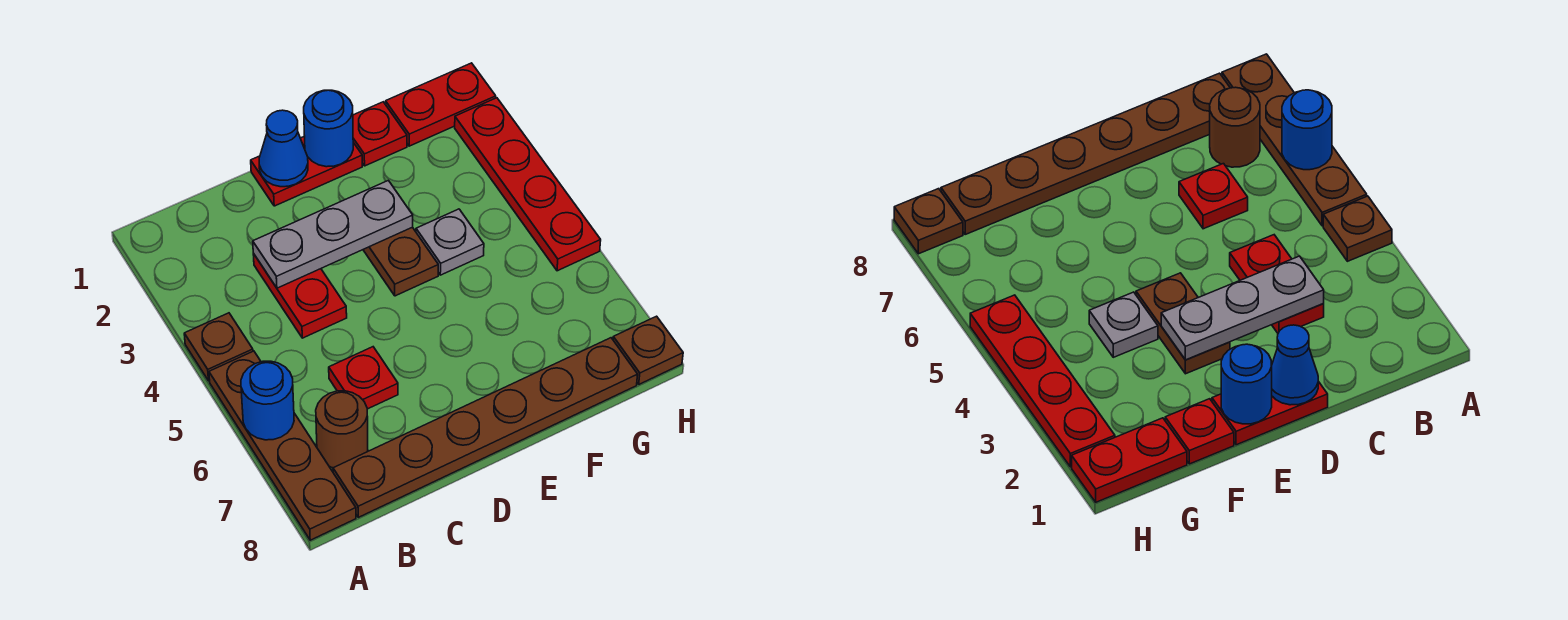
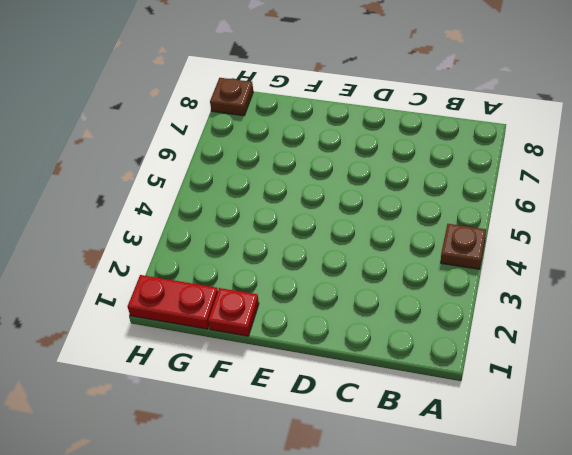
none -> brown 1x4 plate [209,351,356,540]
none -> brown 1x1 round brick [316,391,368,468]
none -> brown 1x6 plate [333,338,638,517]

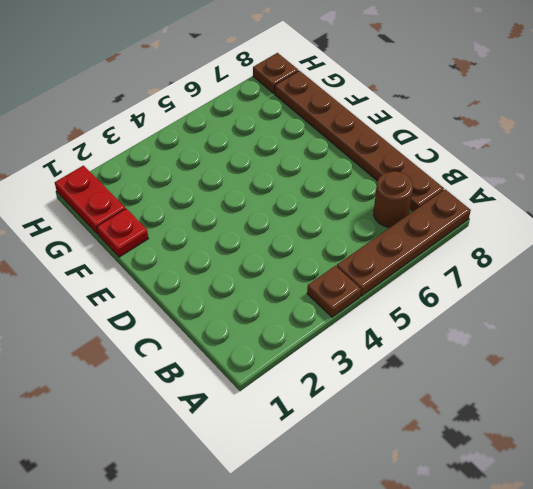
none -> red 1x2 plate [253,254,347,338]
none -> red 1x1 plate [329,347,398,409]
none -> red 1x2 plate [251,136,362,206]

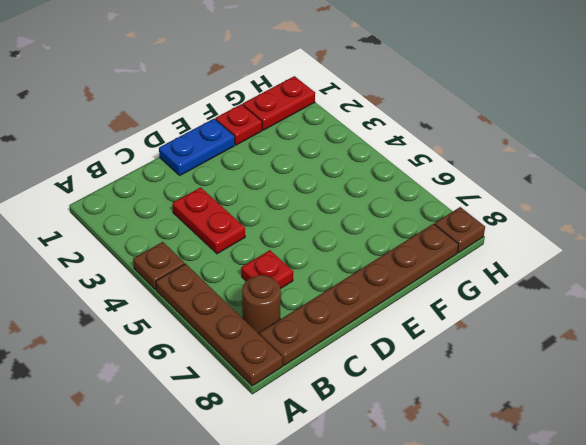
blue 1x2 plate [159,119,235,175] -> red 1x2 plate [251,136,362,206]
none -> brown 1x2 plate [363,227,438,296]
none -> grey 1x1 plate [416,209,484,275]
none -> red 1x4 plate [455,98,601,271]

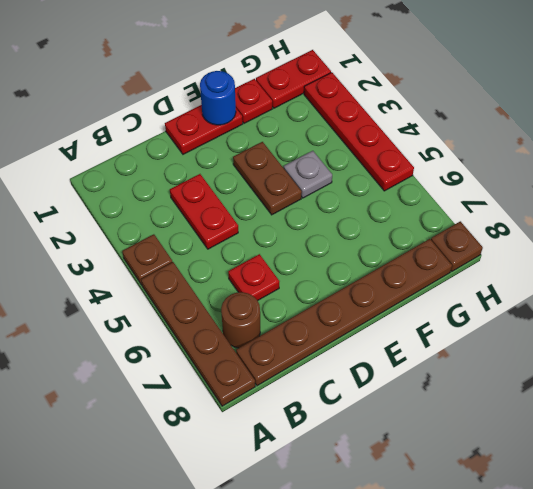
none -> blue 1x1 round brick [241,361,294,440]
none -> grey 1x3 plate [253,180,413,288]
none -> blue 1x1 cone [259,110,308,187]

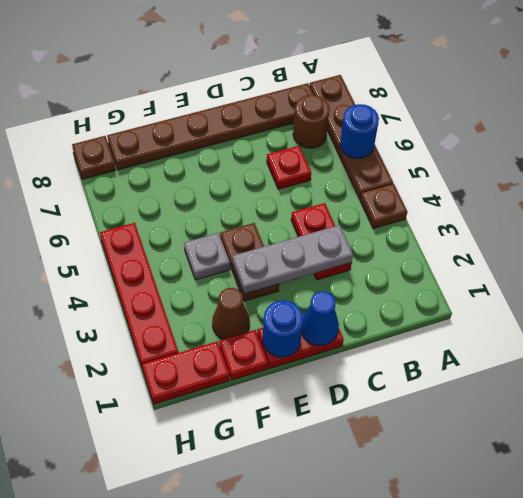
brown 1x1 cone [212,288,250,339] -> none

